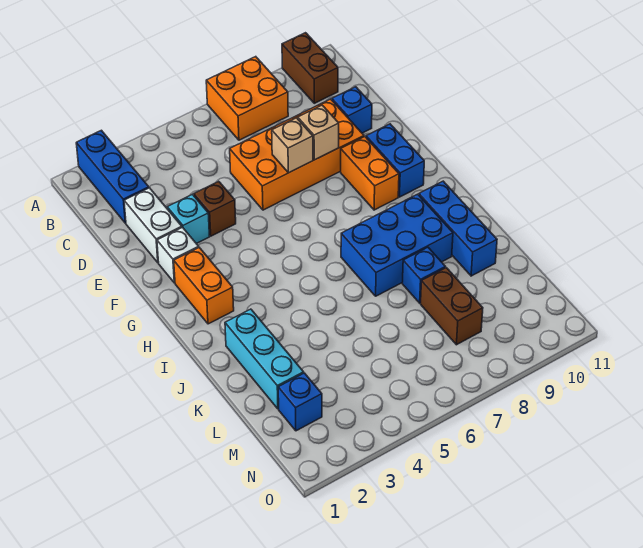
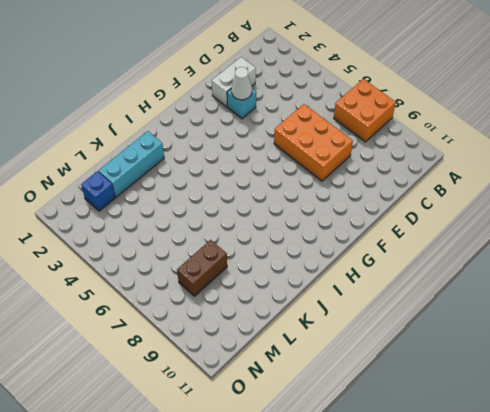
orange 2x3 brick [274,104,353,181] -> orange 2x4 brick [230,99,364,210]
white 1x1 cone [231,67,252,100] -> none
none -> blue 1x3 brick [76,130,149,223]
none -> brown 1x2 brick [282,33,338,103]
none -> blue 1x1 brick [332,87,372,133]

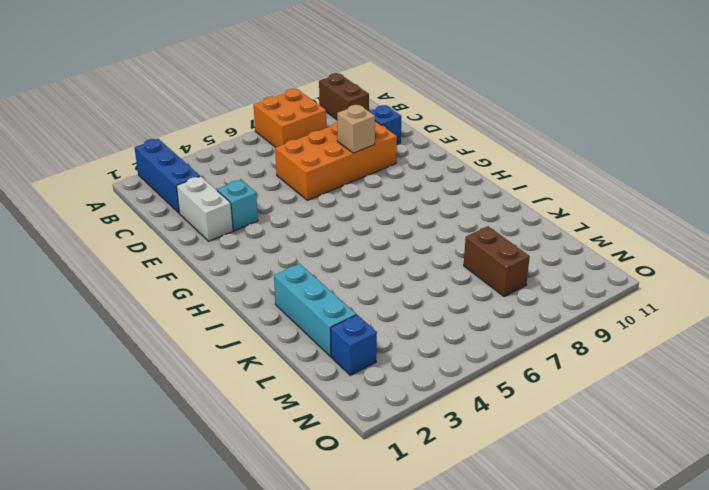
none -> brown 1x1 brick [194,181,236,236]
none -> white 1x1 brick [157,227,199,283]
none -> orange 1x2 brick [341,137,399,210]

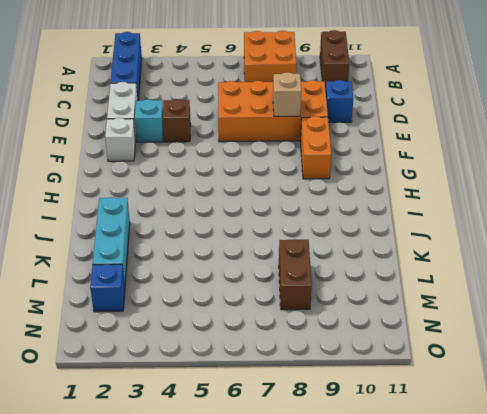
none -> blue 1x2 brick [366,124,424,197]
none -> orange 1x2 brick [174,248,234,324]
none -> blue 2x3 brick [341,194,453,296]

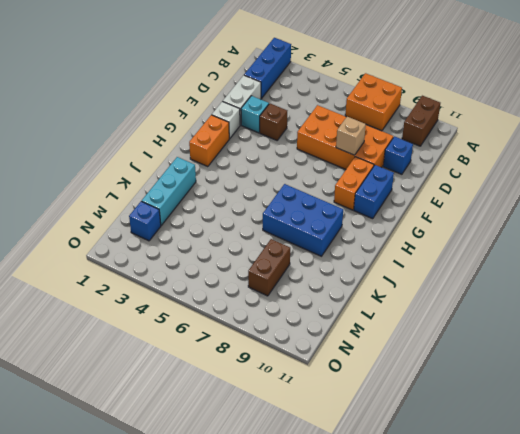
none -> blue 1x3 brick [419,181,497,276]
none -> blue 1x1 brick [402,247,445,303]
none -> tan 1x1 brick [272,118,313,173]

